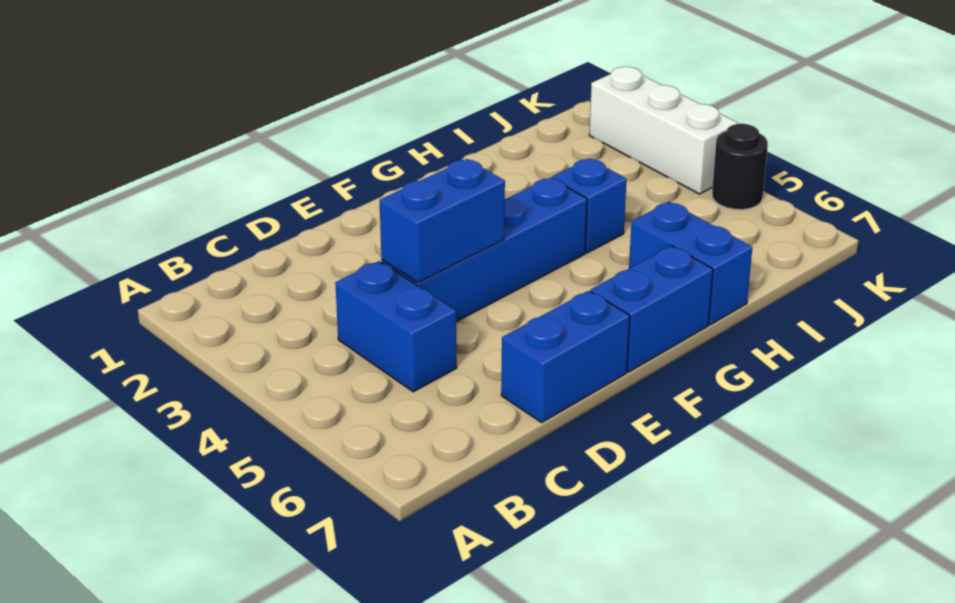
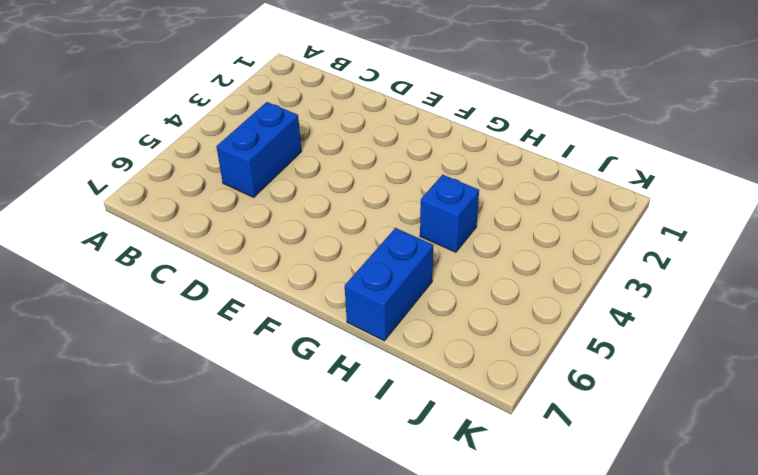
none -> blue 1x4 brick [382,178,587,322]
none -> blue 1x2 brick [501,291,630,423]

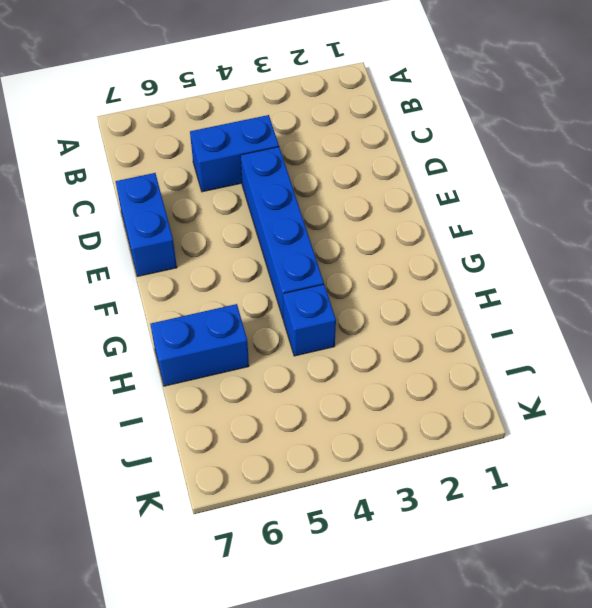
none -> blue 1x2 brick [590,246,713,372]
none -> white 1x3 brick [589,67,738,194]

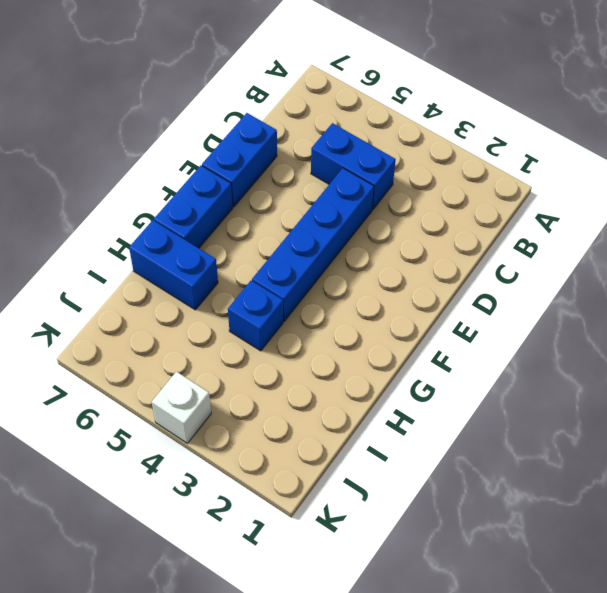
white 1x1 brick [152,372,211,443] -> white 1x3 brick [589,67,738,194]
none -> black 1x1 round brick [712,124,768,210]
none -> blue 1x2 brick [380,159,505,283]

